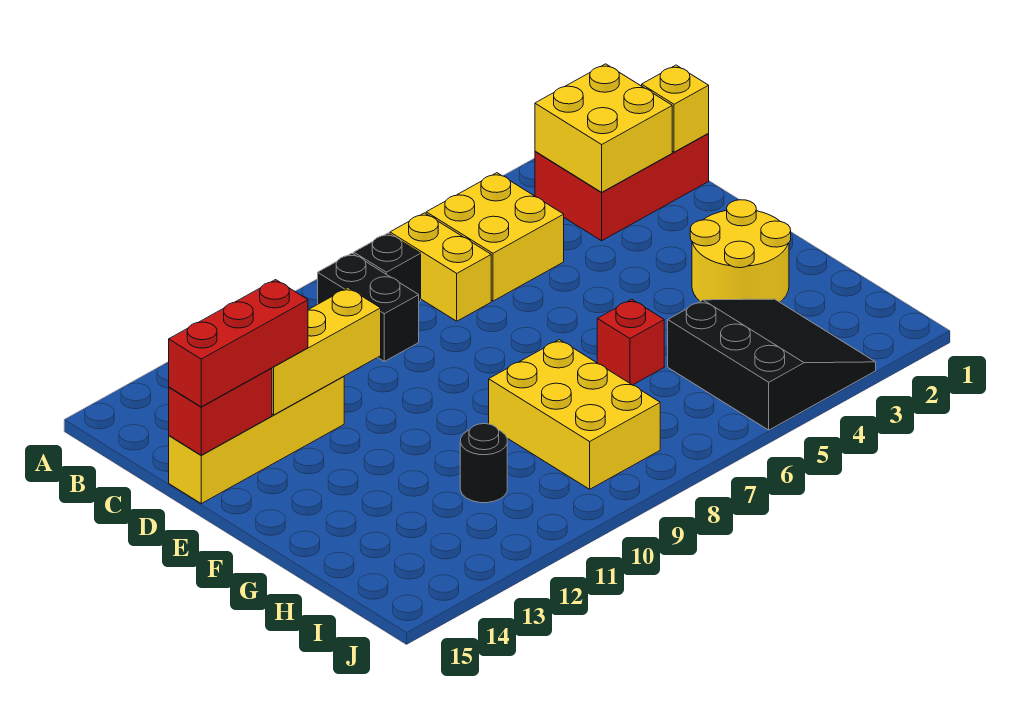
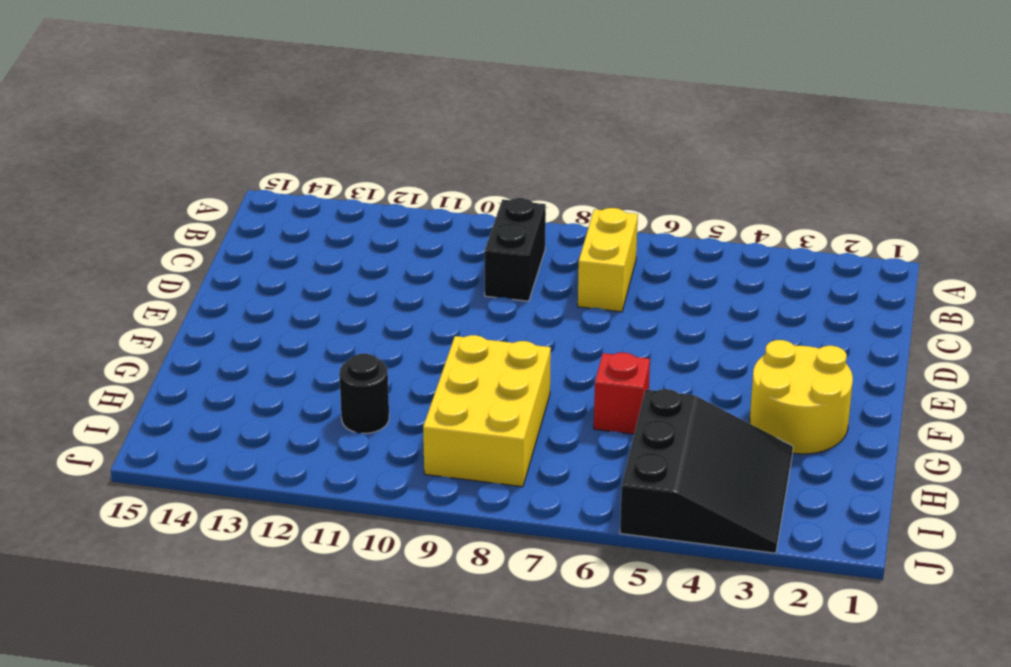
none -> red 2x3 brick [535,134,709,241]
none -> yellow 2x2 brick [426,173,564,301]
none -> black 1x1 brick [354,233,421,302]

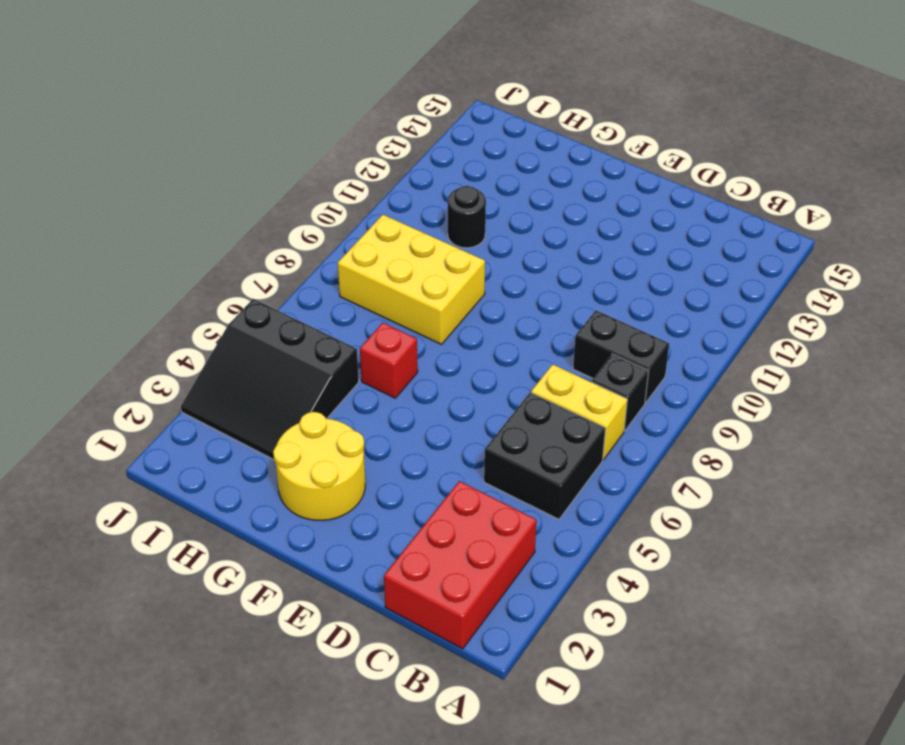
black 2x2 brick [484,392,606,519] -> yellow 2x2 brick [426,173,564,301]
none -> yellow 1x4 brick [169,376,344,503]
none -> yellow 2x2 brick [535,64,672,192]
none -> yellow 1x1 brick [642,65,709,152]

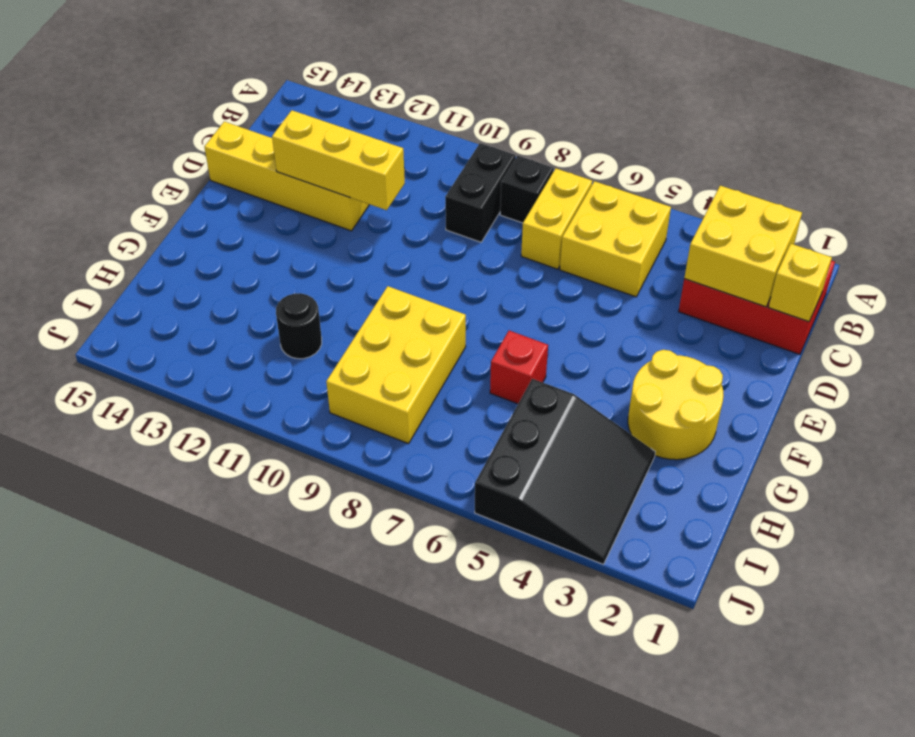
none -> red 1x2 brick [169,368,272,455]
none -> red 1x3 brick [169,280,308,407]

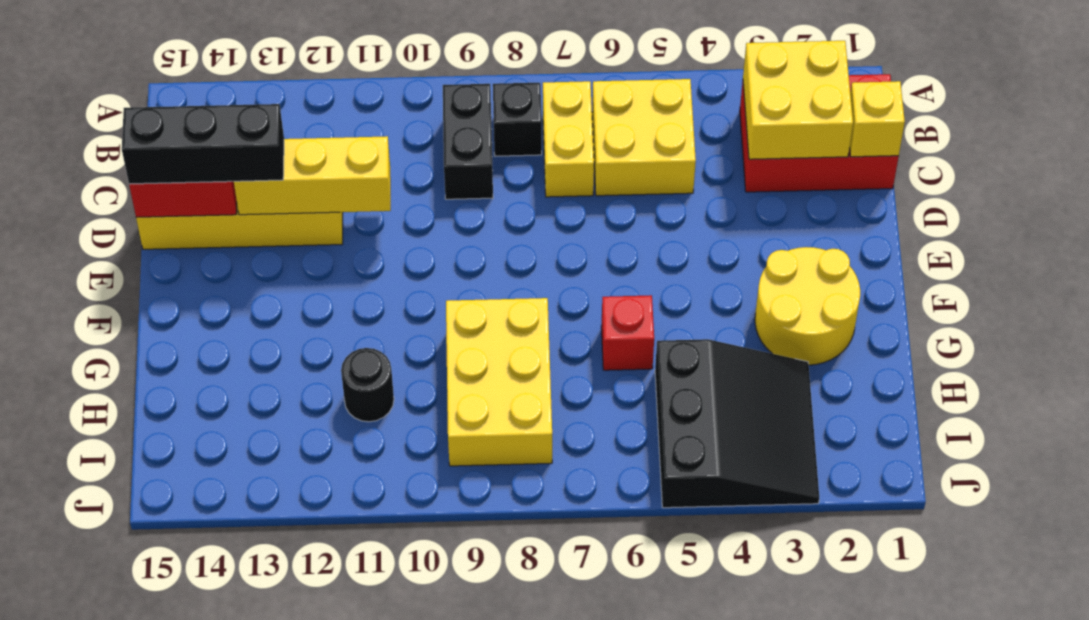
black 1x3 brick [122,104,284,184] -> red 1x3 brick [169,280,308,407]

